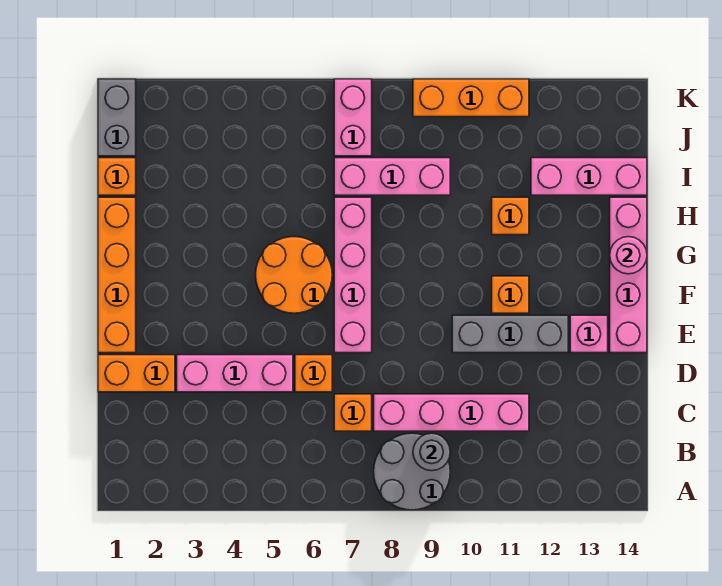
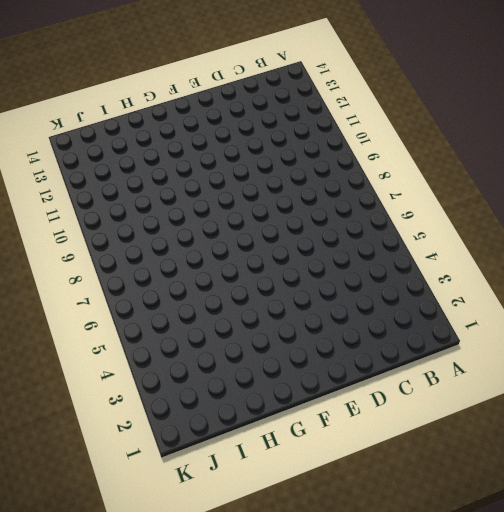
none -> grey 2x2 round brick [374,433,450,510]
none -> orange 1x1 brick [334,394,372,431]
none -> pink 1x4 brick [374,394,529,431]

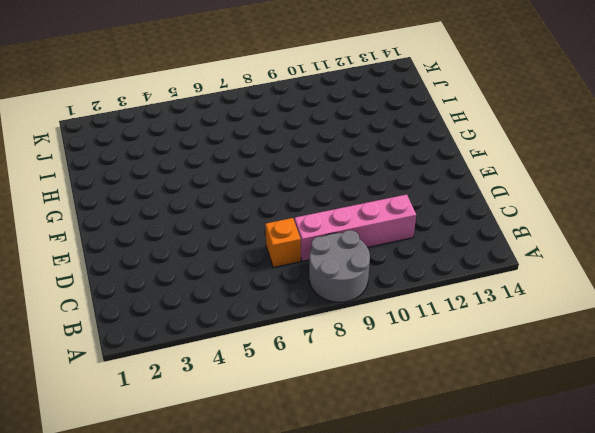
none -> orange 1x2 brick [98,355,175,392]
none -> pink 1x3 brick [177,355,293,392]
none -> orange 1x1 brick [295,355,332,392]

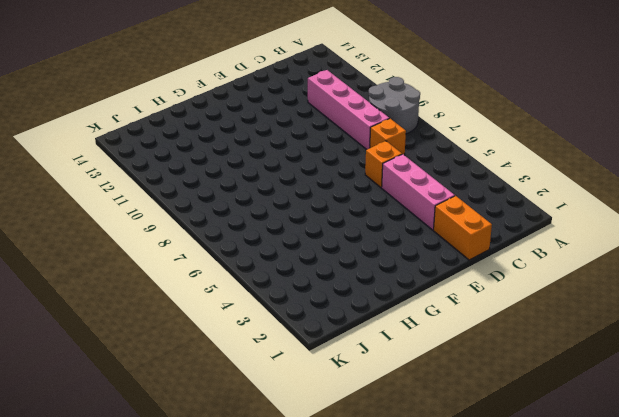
none -> orange 1x4 brick [98,197,136,353]
none -> pink 1x4 brick [334,197,372,353]
none -> grey 1x3 brick [452,315,568,353]

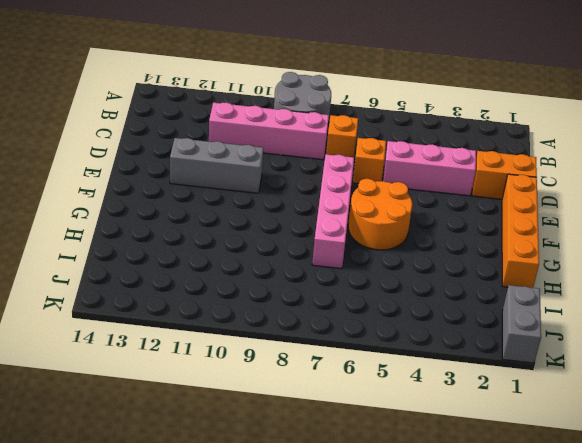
none -> pink 1x1 brick [570,315,608,353]
none -> pink 1x4 brick [610,197,647,353]
none -> orange 1x1 brick [492,276,529,313]

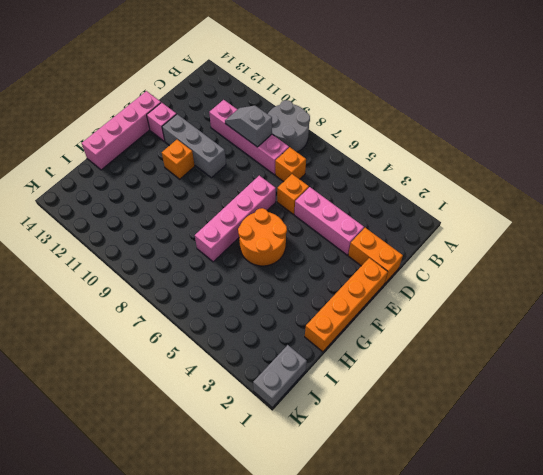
grey 1x2 slope [225,106,272,147] -> none
none -> orange 1x1 brick [492,197,529,235]
none -> orange 1x1 brick [98,158,136,195]
none -> pink 1x3 brick [334,158,450,195]

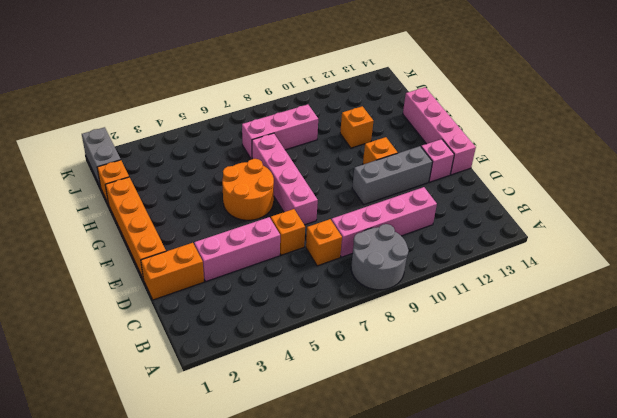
none -> pink 1x3 brick [531,158,647,195]
none -> pink 1x2 brick [334,79,372,156]
none -> orange 1x3 brick [413,79,529,117]

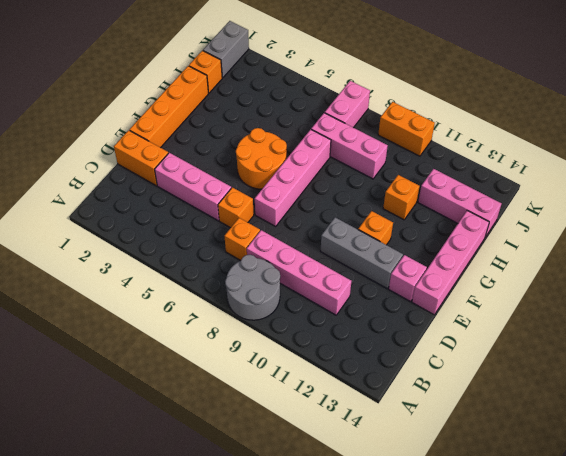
orange 1x2 brick [378,102,435,156] -> orange 1x3 brick [413,79,529,117]
none -> grey 1x1 round brick [413,433,450,471]
none -> pink 1x1 round brick [610,237,647,274]

